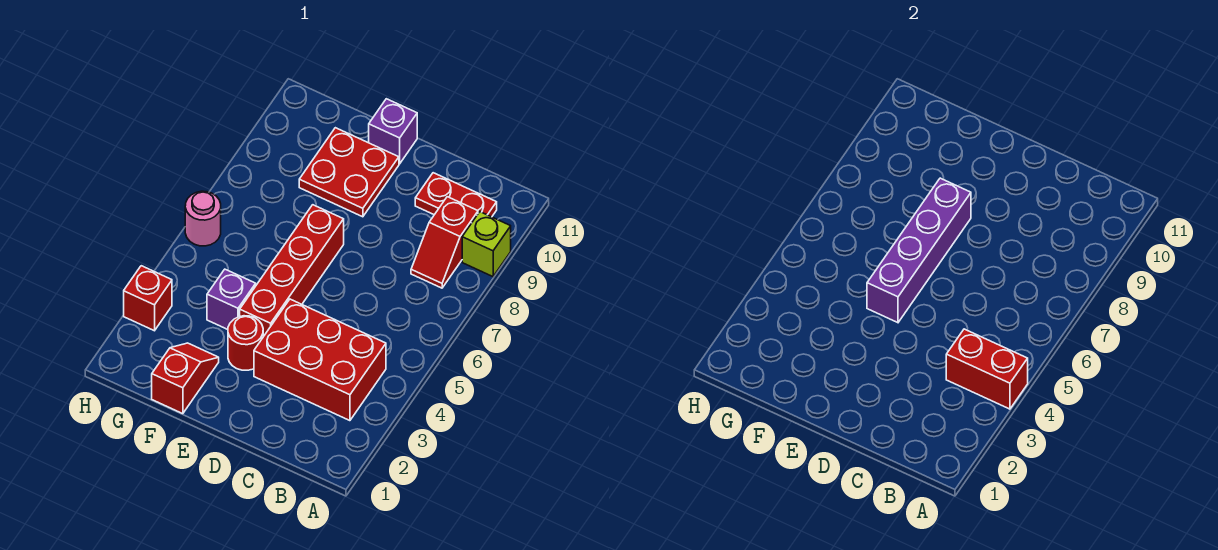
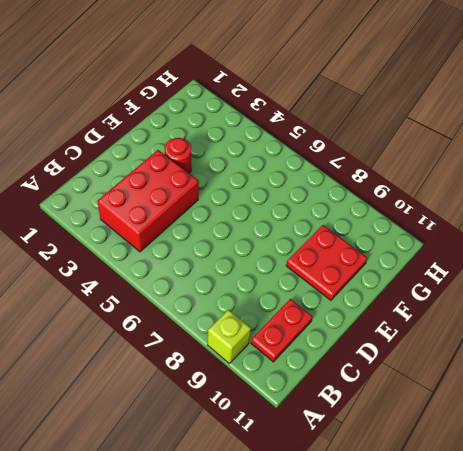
none -> red 1x2 slope [411,197,478,288]
none -> red 1x4 brick [240,205,344,337]
none -> purple 1x1 brick [369,99,417,164]

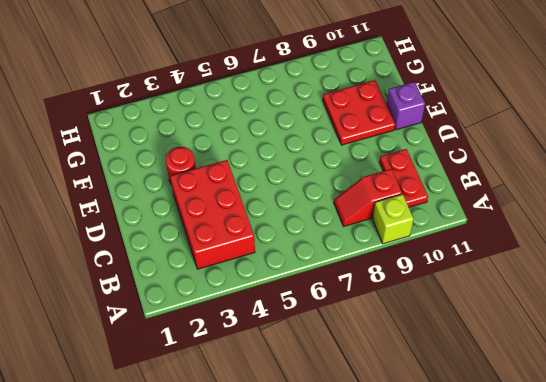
none -> red 1x4 brick [240,205,344,337]
none -> red 1x2 slope [152,343,219,414]
none -> purple 1x1 brick [207,269,256,329]

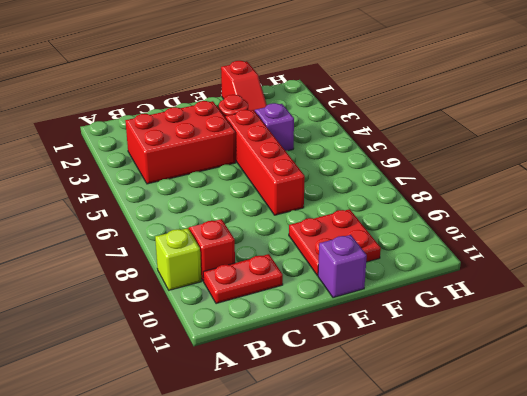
none -> red 1x1 brick [124,266,172,331]
none -> pink 1x1 round brick [185,191,221,246]
none -> red 1x2 brick [946,329,1028,409]

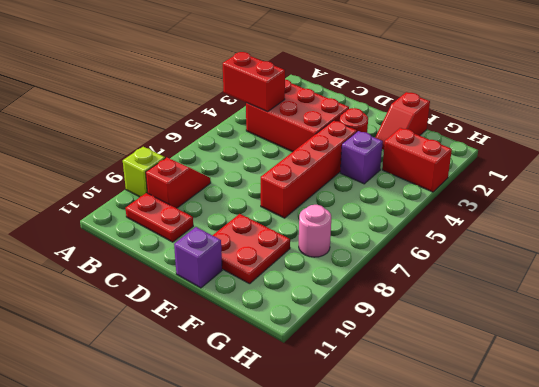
red 1x2 brick [382,128,452,192] -> red 1x1 brick [124,266,172,331]
pink 1x1 round brick [299,205,331,257] -> pink 1x1 round brick moved to [185,191,221,246]
none -> purple 1x4 brick [867,178,971,323]

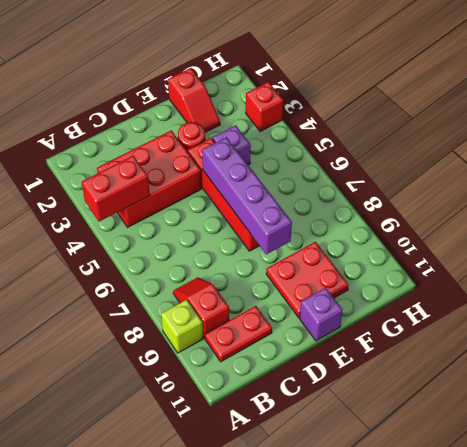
none -> pink 1x1 round brick [185,191,221,246]

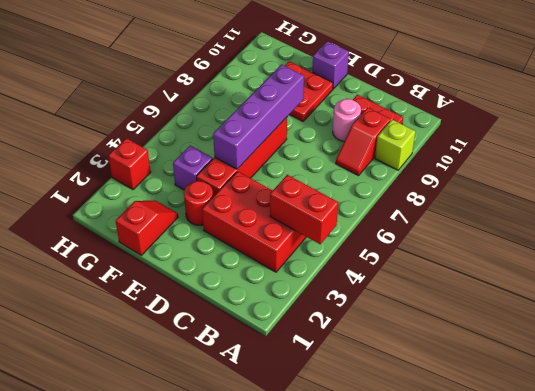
pink 1x1 round brick [333,99,361,141] -> pink 1x1 round brick moved to [185,191,221,246]

